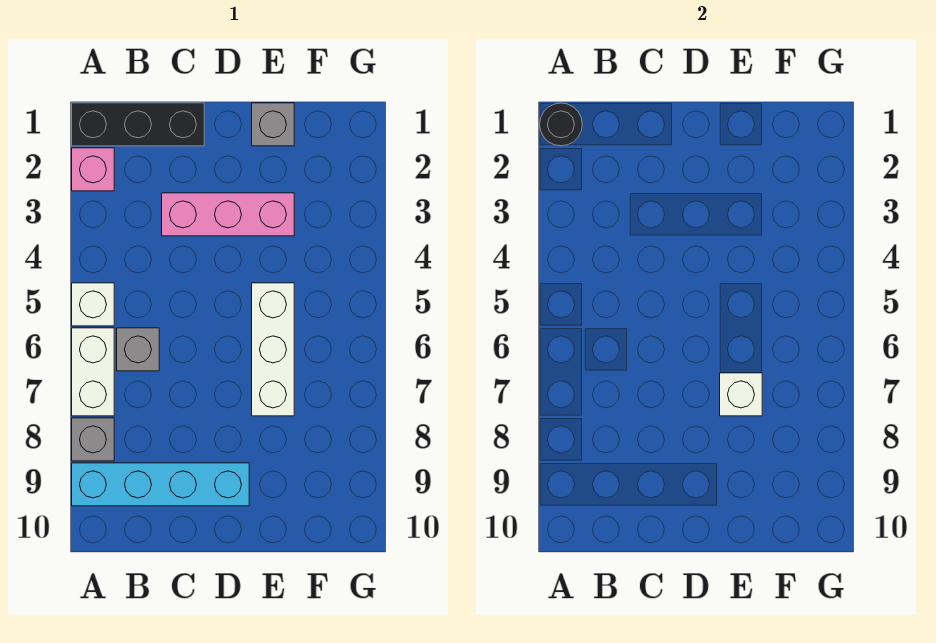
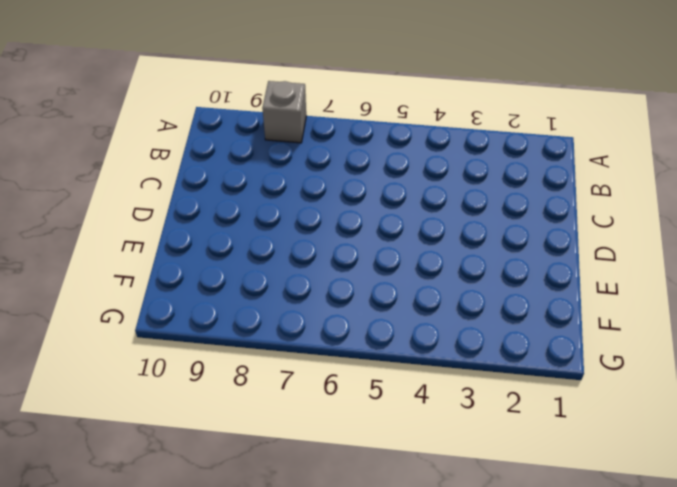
none -> black 1x3 brick [72,103,204,146]
none -> pink 1x1 brick [72,148,114,191]
none -> white 1x1 brick [72,283,114,326]

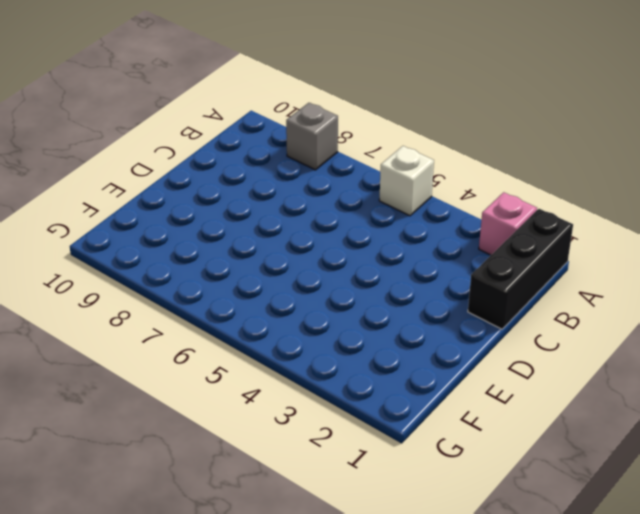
none -> white 1x2 brick [72,328,114,416]
none -> cyan 1x4 brick [72,463,249,506]
none -> grey 1x1 brick [117,328,159,371]

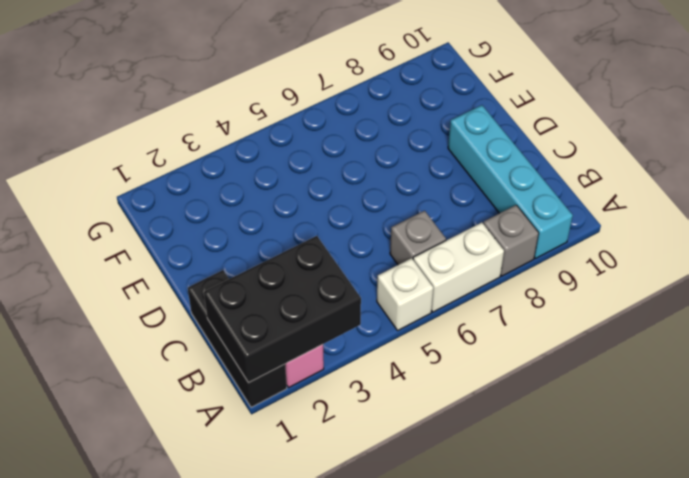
black 2x3 brick [204,236,361,383] -> black 1x1 round brick [540,103,582,146]
none -> pink 1x3 brick [162,193,294,236]
none -> grey 1x1 brick [252,103,294,146]
none -> white 1x3 brick [252,283,294,416]

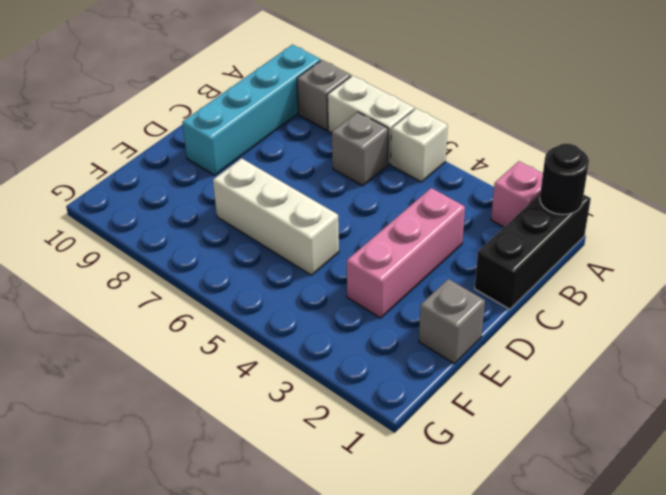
none -> white 1x1 brick [720,373,762,416]

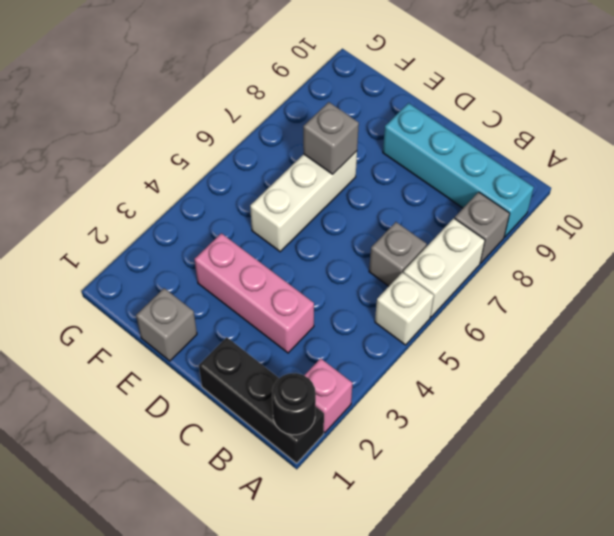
grey 1x1 brick [303,102,359,174] -> white 1x1 brick [720,373,762,416]

